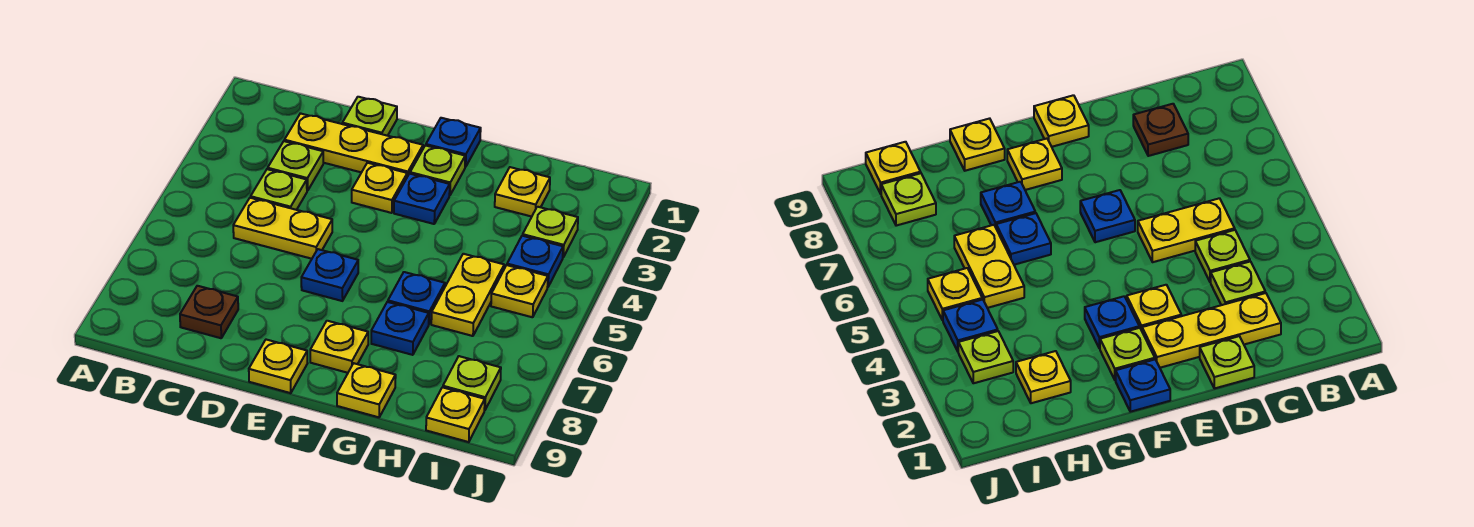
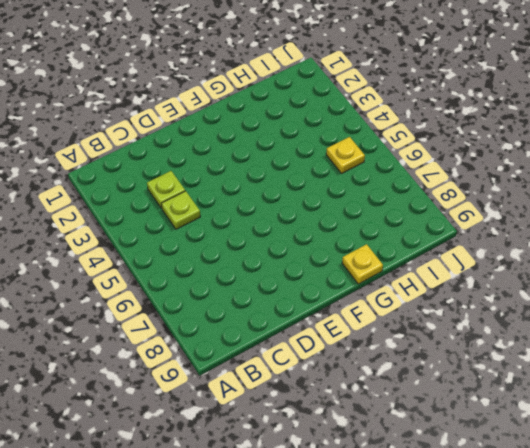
none -> yellow 1x3 plate [284,113,423,177]
none -> yellow 1x2 plate [233,198,332,259]
none -> brown 1x1 plate [180,286,238,338]

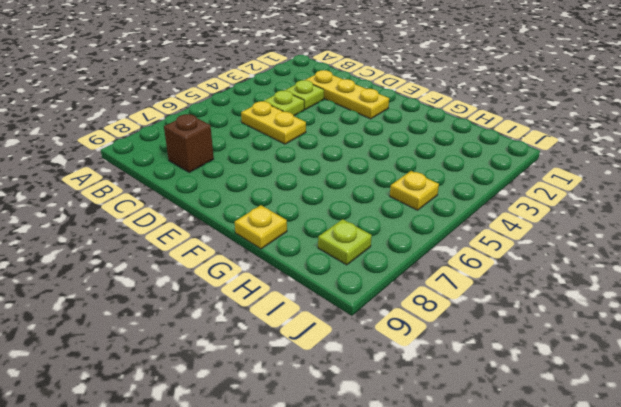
brown 1x1 brick [164,114,214,172] -> brown 1x1 plate [180,286,238,338]
none -> lime 1x1 plate [342,97,397,136]
none -> yellow 1x1 plate [352,163,407,213]
none -> blue 1x1 plate [301,249,358,301]

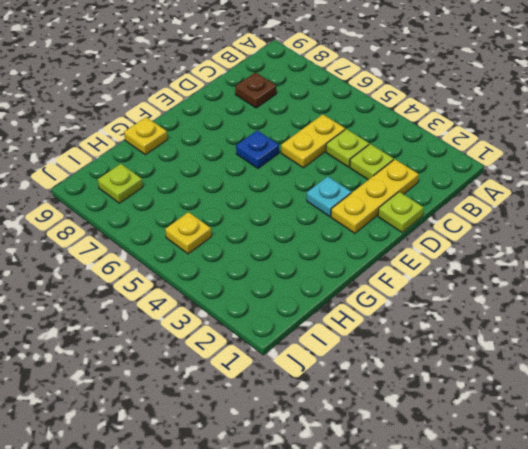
cyan 1x1 plate [307,177,351,217] -> yellow 1x1 plate [352,163,407,213]
none -> yellow 1x1 plate [249,340,308,393]
none -> blue 1x1 plate [426,118,481,167]
none -> lime 1x1 plate [410,145,465,195]

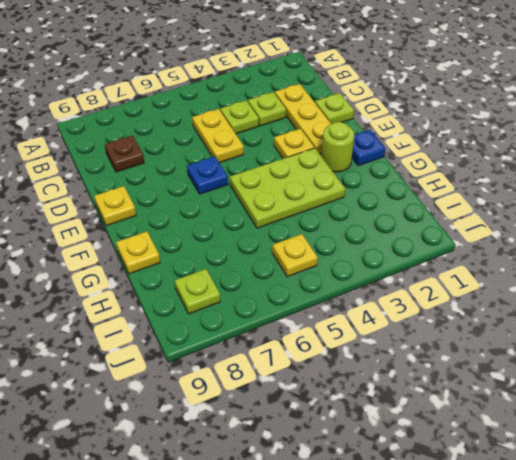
lime 1x1 round brick [322,122,354,172] -> lime 1x1 plate [410,145,465,195]
lime 2x3 plate [230,148,345,228] -> blue 1x1 plate [394,174,450,224]
none -> yellow 1x1 plate [310,321,368,373]
none -> blue 1x1 plate [388,272,445,324]
none -> blue 1x1 plate [371,302,429,355]

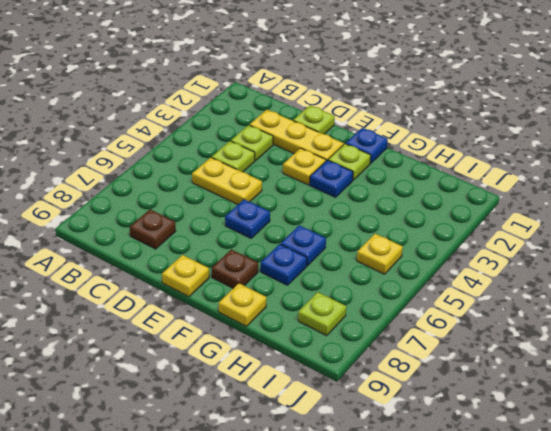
brown 1x1 plate [211,249,258,288] -> yellow 1x1 plate [310,321,368,373]
none -> yellow 1x1 plate [495,167,550,217]
none -> yellow 1x2 plate [431,254,504,336]
none -> lime 1x1 plate [523,207,578,257]

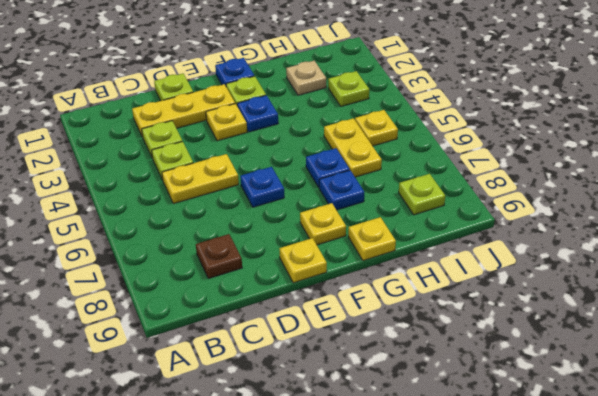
tan 1x1 plate [286,61,326,95] -> yellow 1x1 plate [495,167,550,217]
none -> blue 1x1 plate [507,236,563,286]
none -> yellow 1x1 plate [426,387,485,442]

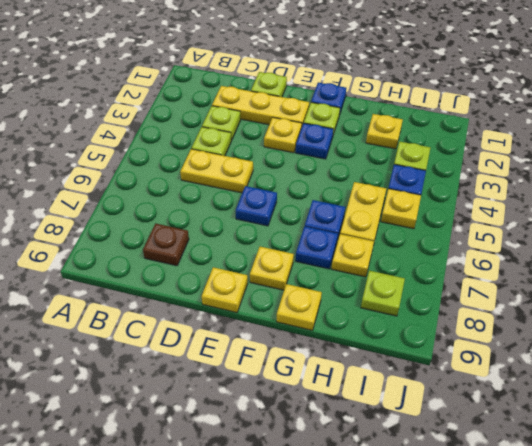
yellow 1x1 plate [331,234,374,277] -> yellow 1x1 plate moved to [426,387,485,442]

